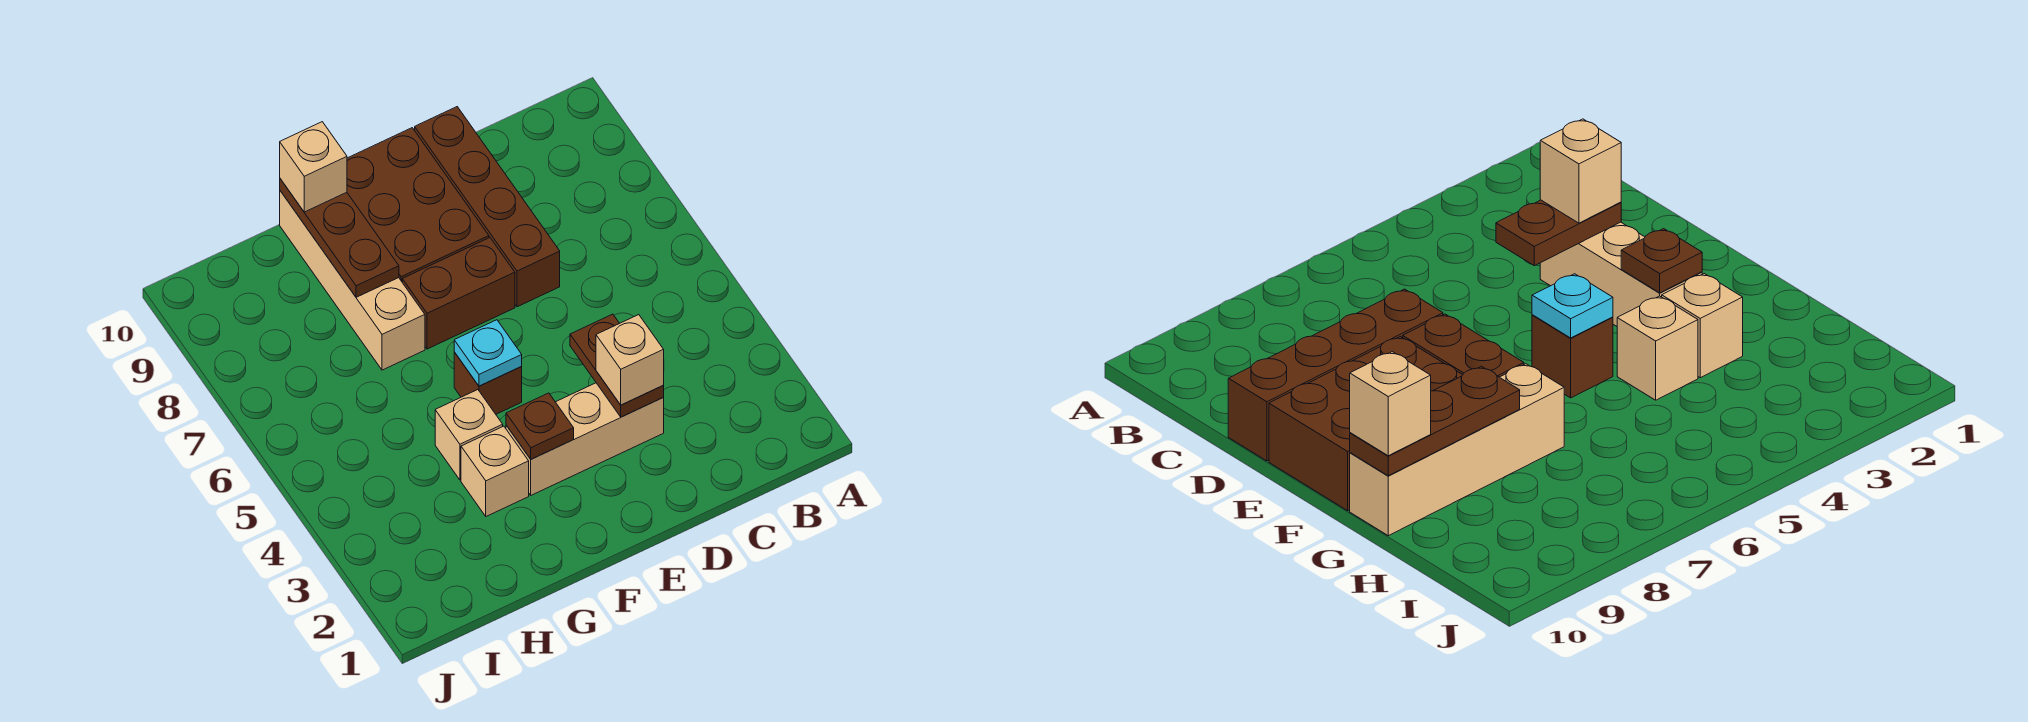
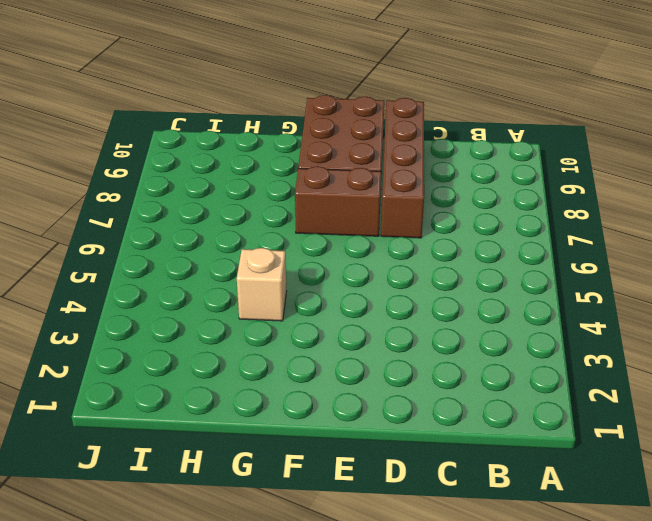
none -> tan 1x3 brick [506,383,664,495]
none -> brown 1x1 brick [454,352,522,414]
none -> tan 1x1 brick [461,426,529,516]

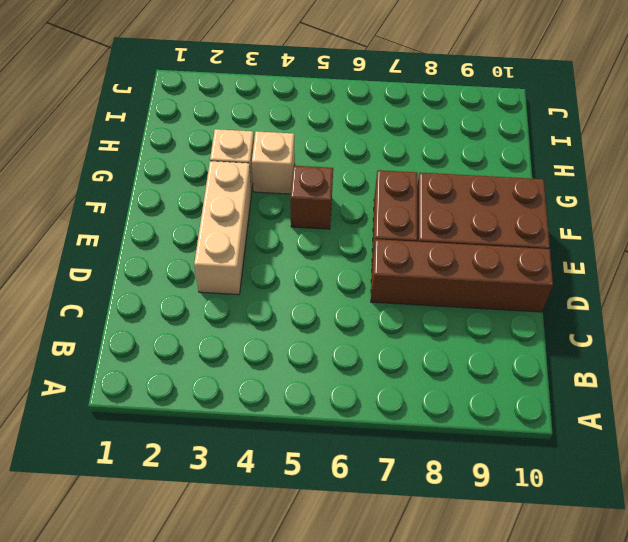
none -> tan 1x4 brick [280,191,425,370]
none -> brown 1x2 plate [570,314,664,417]
none -> brown 1x1 plate [506,393,574,459]

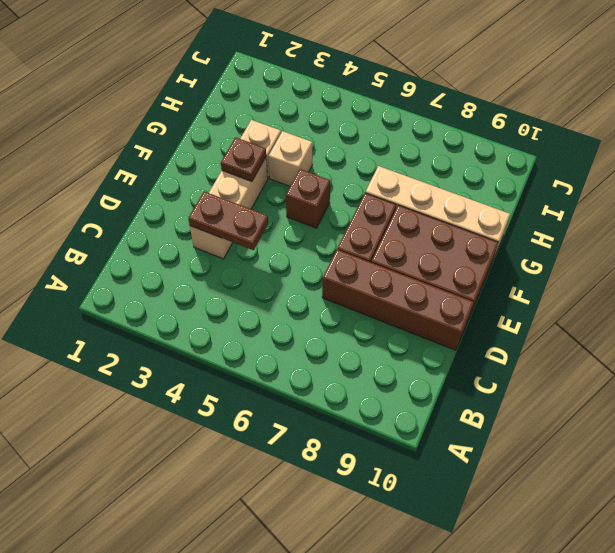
none -> cyan 1x1 plate [454,320,522,386]
none -> brown 1x3 plate [280,179,399,297]
none -> tan 1x1 brick [596,315,664,405]

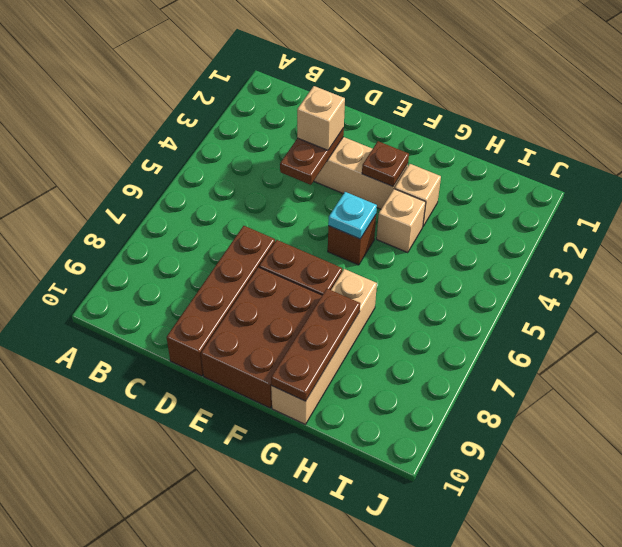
none -> tan 1x1 brick [280,122,347,212]

